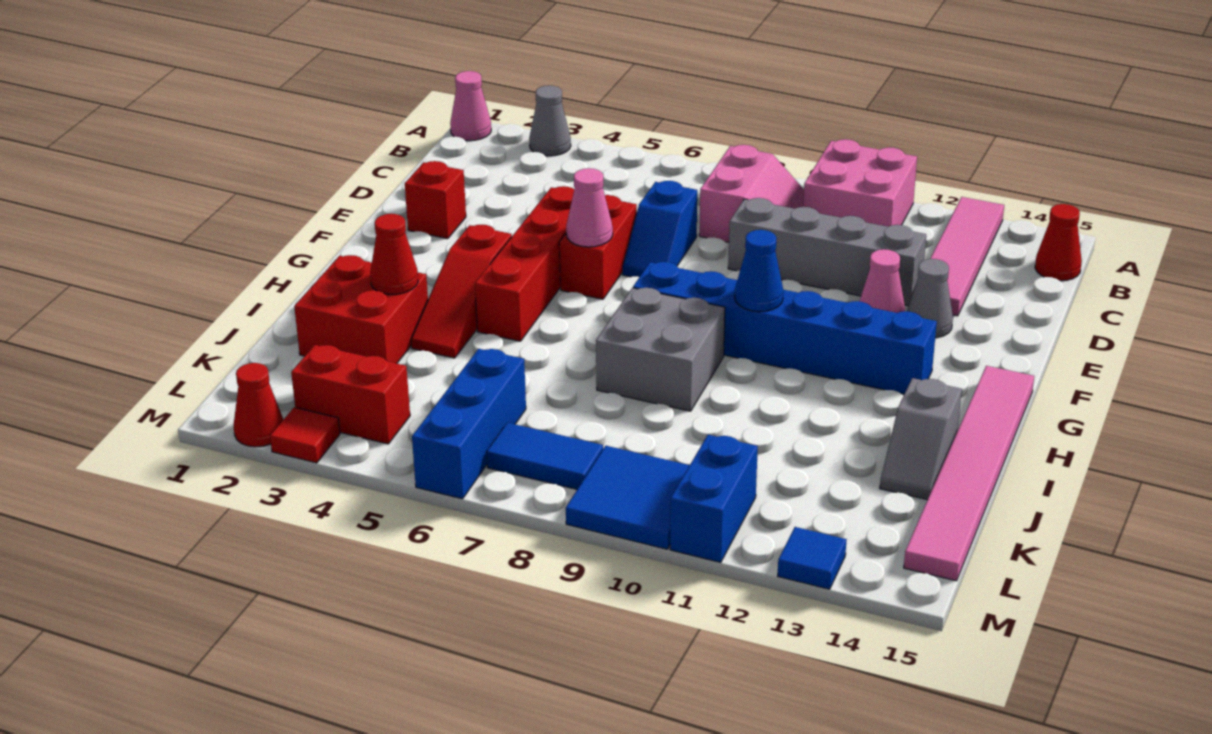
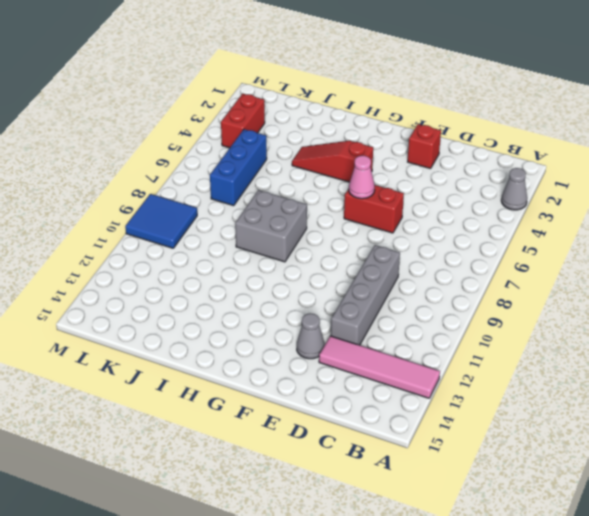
blue 1x3 brick [210,129,267,206] -> blue 1x3 brick turned to [412,349,526,499]
none -> pink 1x1 cone [450,71,491,141]
none -> pink 2x2 brick [803,139,917,227]
none -> pink 2x2 slope [699,145,804,242]
none -> red 1x1 cone [1035,204,1082,281]

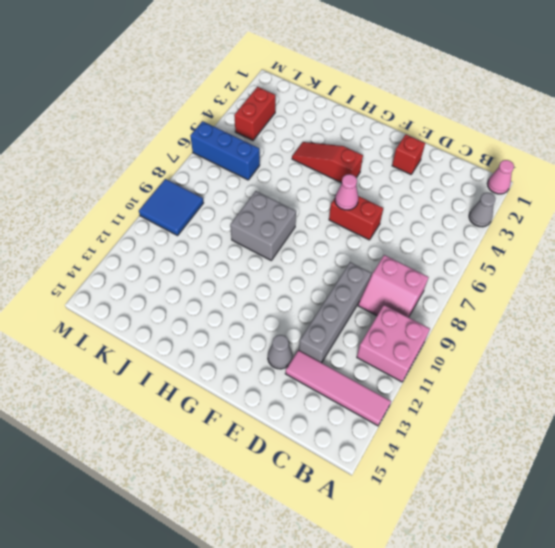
none -> red 1x1 cone [1035,204,1082,281]
none -> blue 1x2 slope [623,181,697,277]
none -> red 1x4 brick [475,186,574,341]
none -> pink 1x1 cone [860,249,905,313]

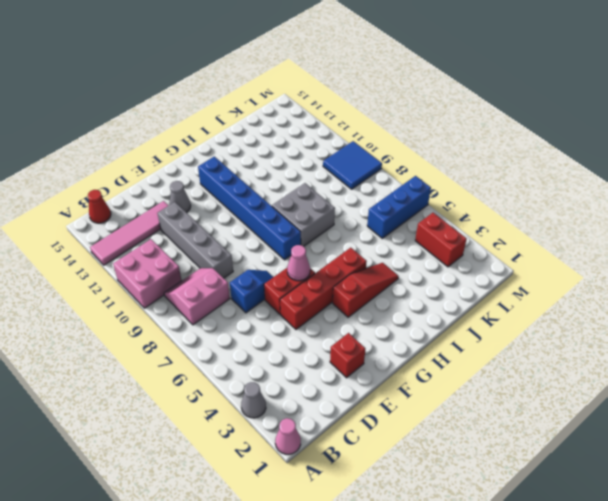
none -> pink 1x1 cone [860,249,905,313]
none -> pink 1x6 tile [904,366,1034,581]
none -> red 2x2 brick [294,255,428,363]
none -> grey 1x2 slope [880,378,962,500]

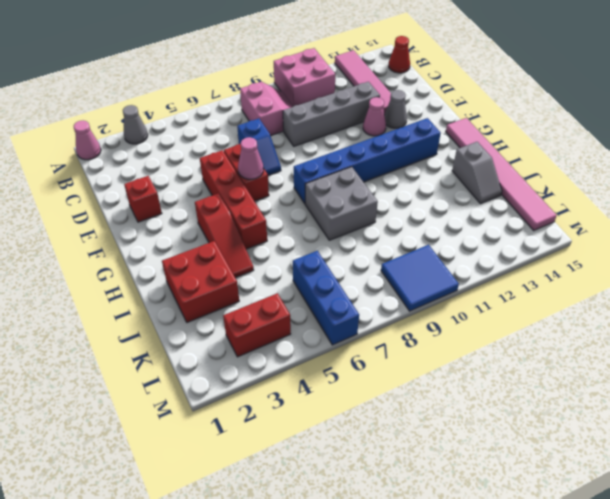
none -> blue 1x2 tile [487,423,603,489]
none -> blue 1x2 brick [670,435,758,562]
none -> red 1x1 cone [234,363,283,447]
none -> red 1x1 tile [270,407,340,463]

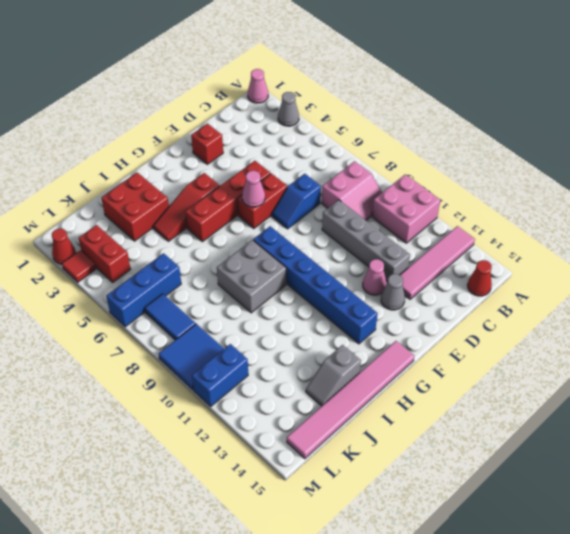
none -> blue 1x1 tile [778,527,847,589]
none -> blue 1x1 cone [735,230,783,312]
none -> red 1x1 cone [370,214,418,294]

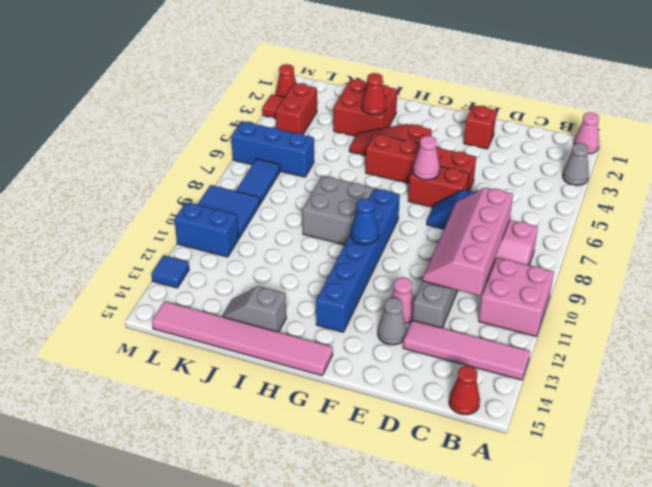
pink 2x4 slope [423,187,513,296] -> none

